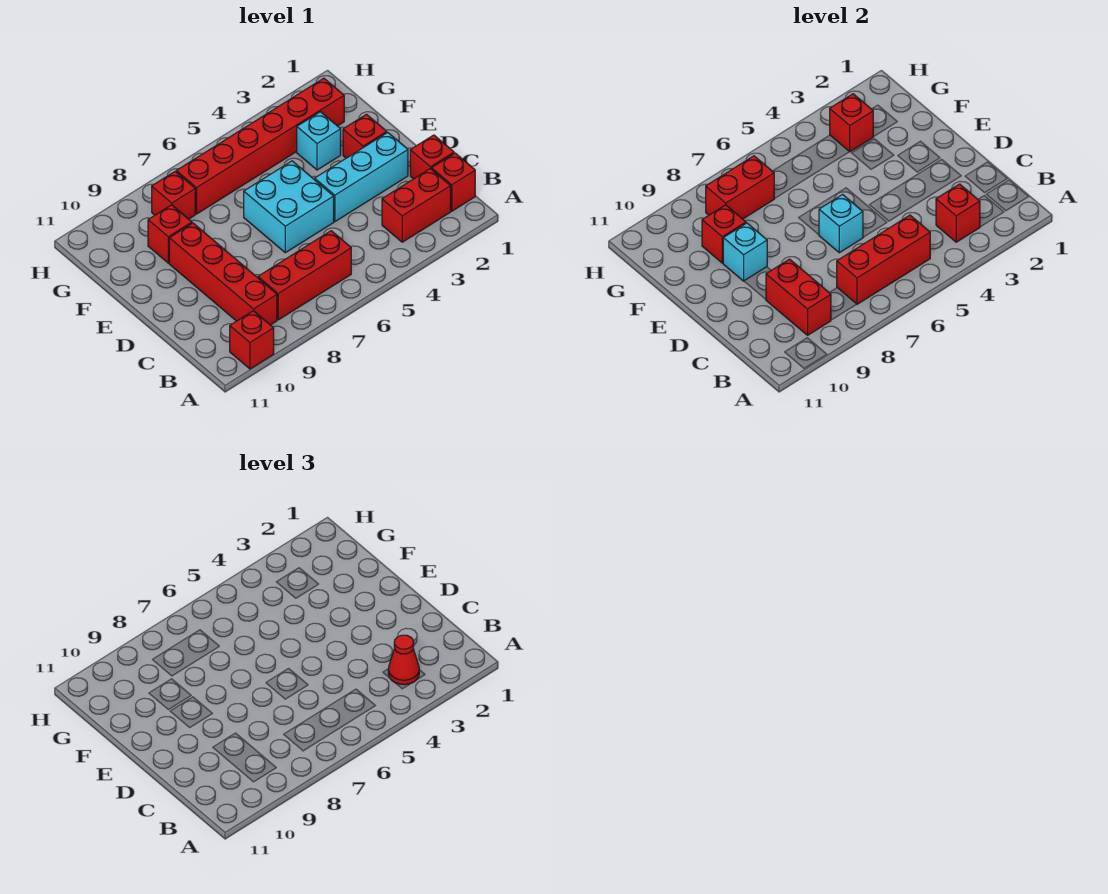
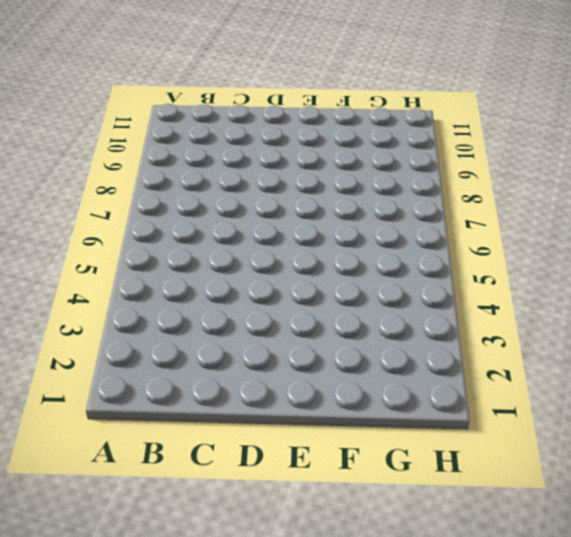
none -> red 1x1 brick [230,311,274,369]
none -> red 1x1 brick [432,153,475,211]
none -> red 1x2 brick [382,169,451,242]

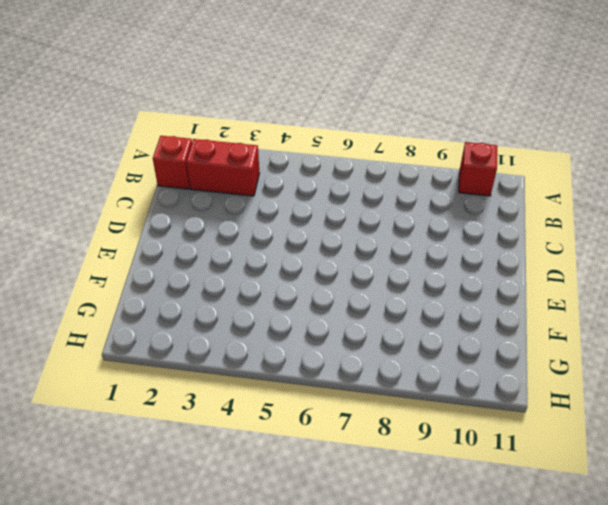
none -> red 1x3 brick [258,231,351,320]
none -> red 1x4 brick [169,223,277,325]
none -> red 1x1 brick [410,135,454,179]

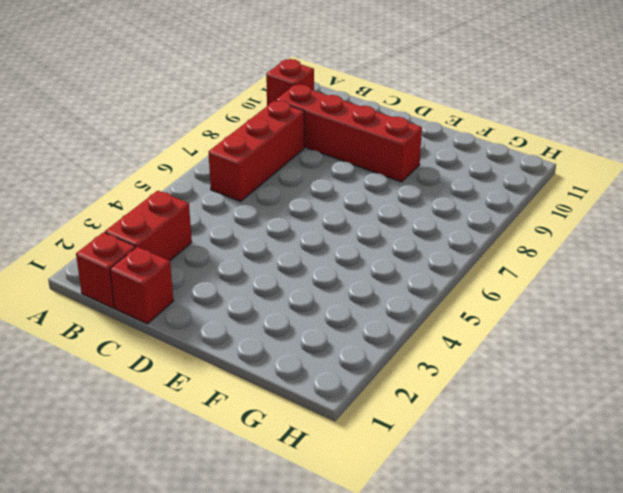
none -> cyan 1x3 brick [315,132,408,222]
none -> cyan 2x2 brick [244,161,334,253]
none -> red 1x1 brick [343,114,387,158]

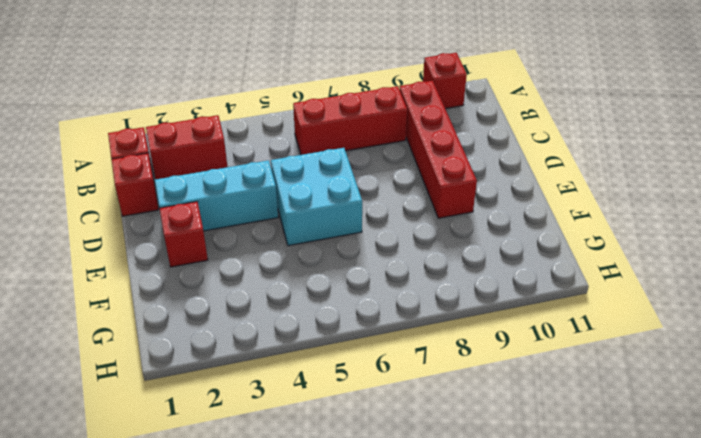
none -> cyan 1x1 brick [297,112,341,170]
none -> red 1x1 brick [148,205,192,263]
none -> red 1x6 brick [176,78,344,214]

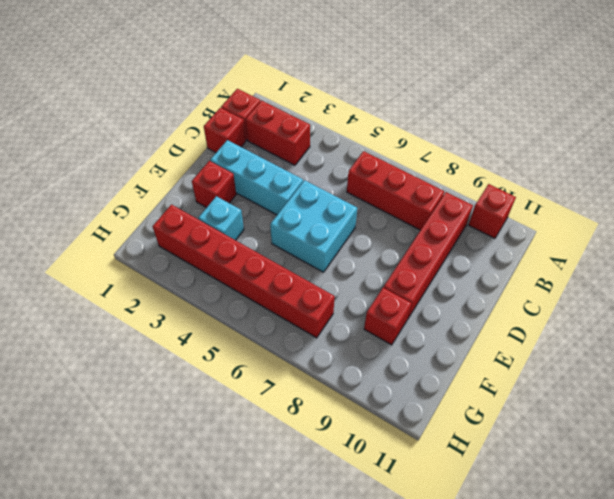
none -> red 1x1 brick [152,171,195,219]
none -> red 1x1 brick [936,184,980,242]
none -> red 1x3 brick [837,215,930,304]

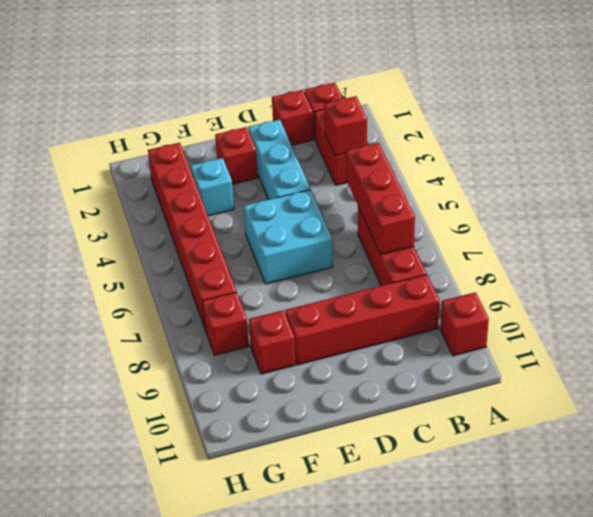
none -> red 1x2 brick [766,259,831,335]
none -> cyan 1x1 brick [819,195,863,253]
none -> cyan 1x1 brick [723,223,767,281]

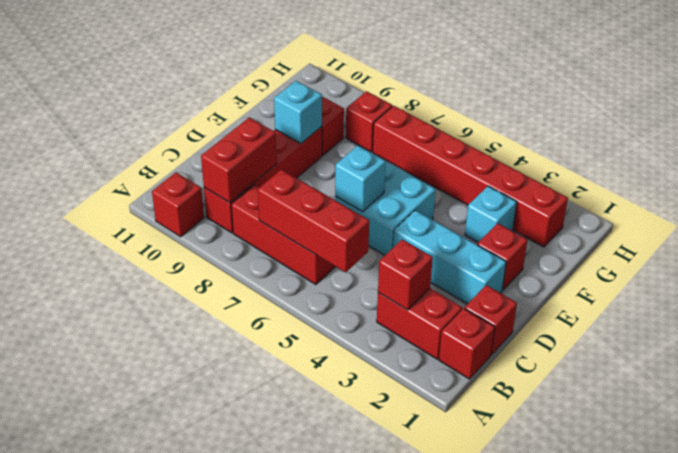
none -> red 1x1 brick [702,205,746,263]
none -> red 1x1 brick [830,94,873,152]
none -> red 1x2 brick [706,156,774,219]

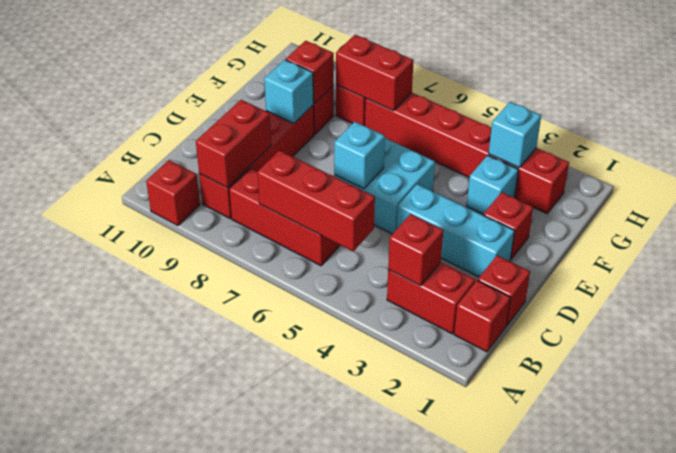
cyan 1x1 brick [489,102,541,168] -> red 1x1 brick [830,94,873,152]
none -> red 1x1 cone [388,635,419,685]

